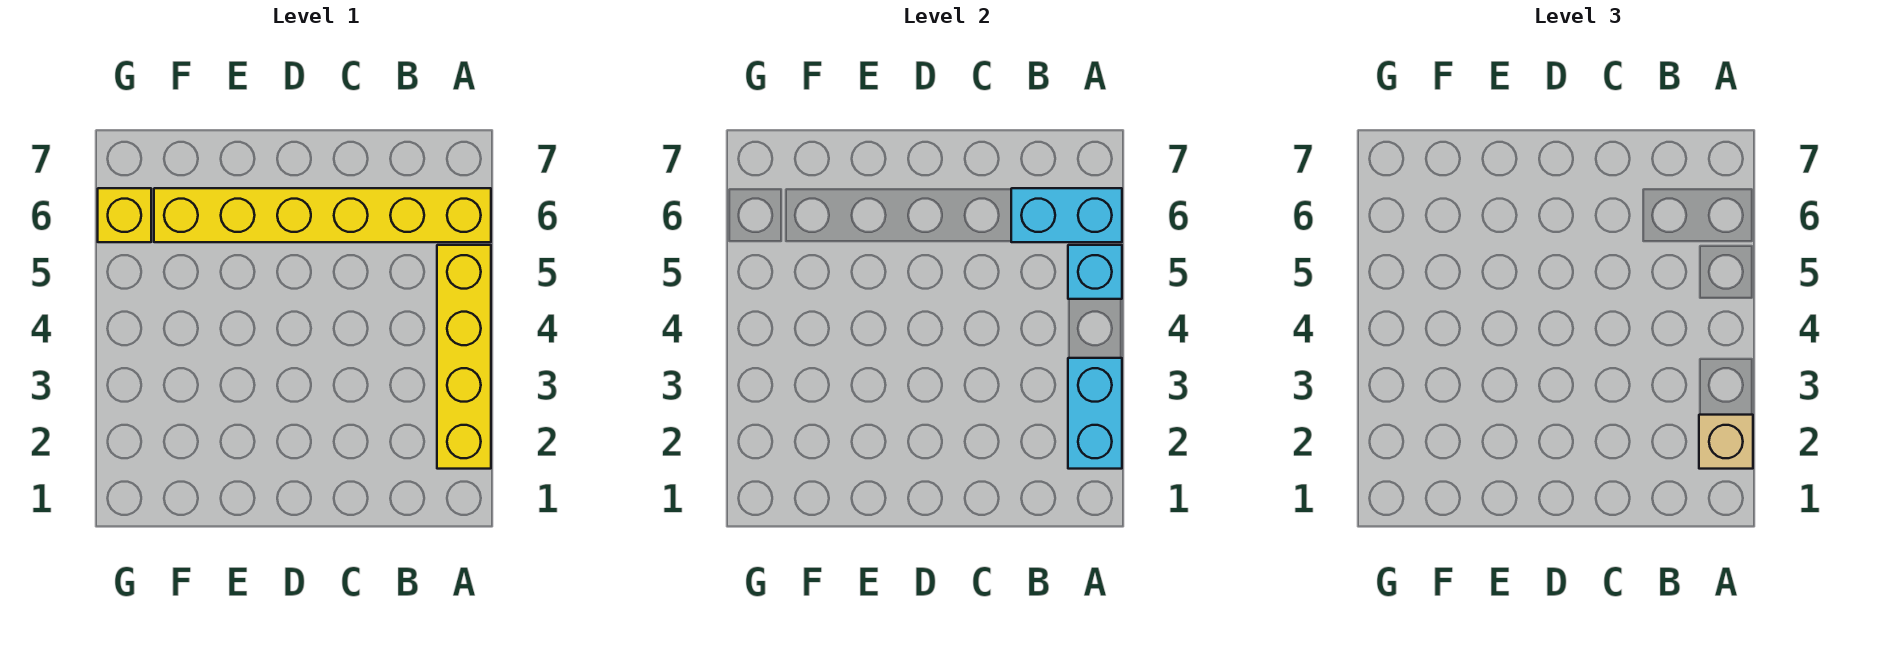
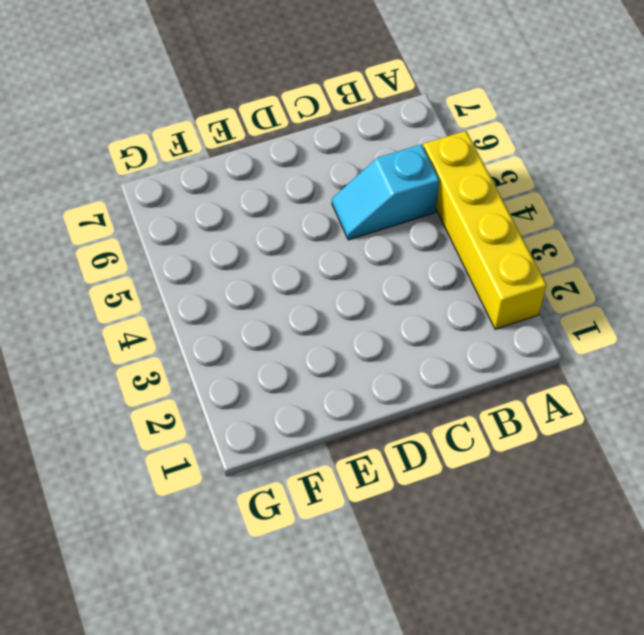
cyan 1x2 slope [332,145,439,240] -> none
none -> yellow 1x6 brick [154,188,491,242]
none -> yellow 1x1 brick [98,188,151,242]

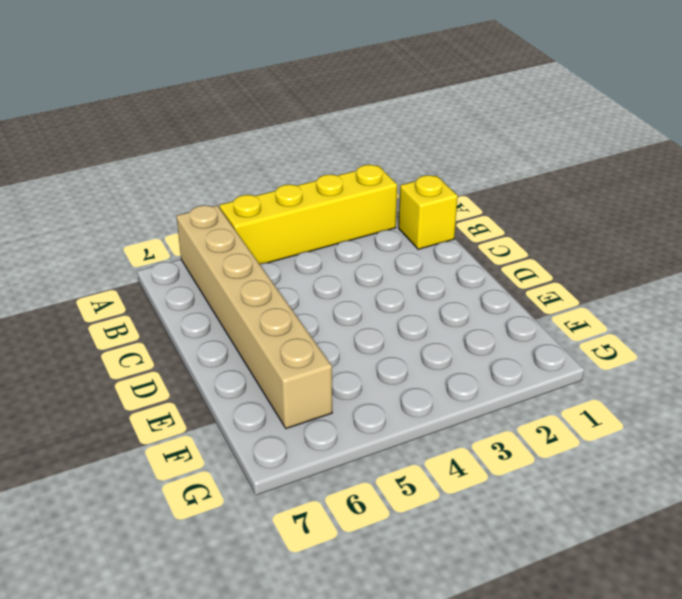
tan 1x6 brick [176,205,332,429] -> yellow 1x6 brick [154,188,491,242]
yellow 1x1 brick [399,175,458,249] -> yellow 1x1 brick moved to [98,188,151,242]
none -> cyan 1x2 brick [1068,358,1122,469]
none -> cyan 1x1 brick [1068,245,1122,299]

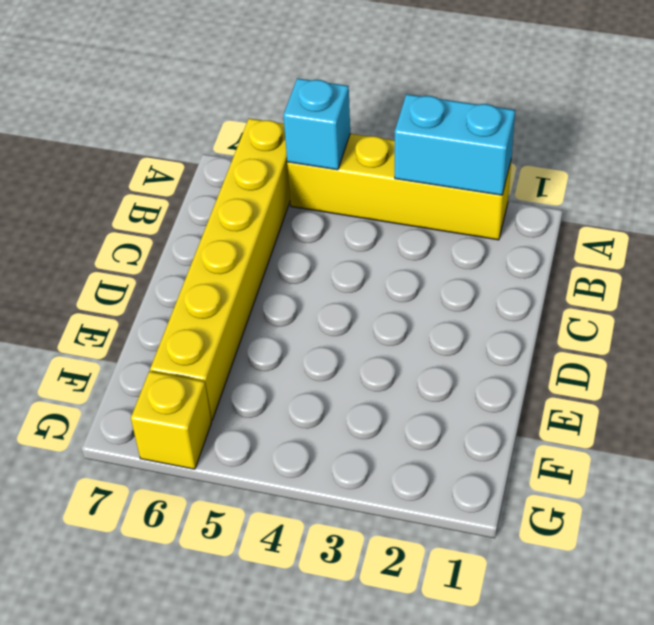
none -> cyan 1x2 brick [1011,188,1122,242]
none -> tan 1x1 brick [1699,415,1753,469]

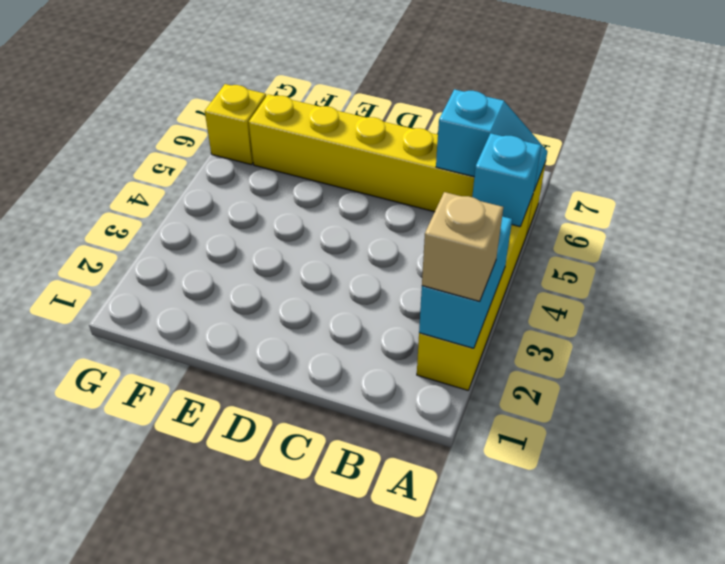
cyan 1x2 slope [436,89,547,190] -> cyan 1x2 brick [1011,188,1122,242]

